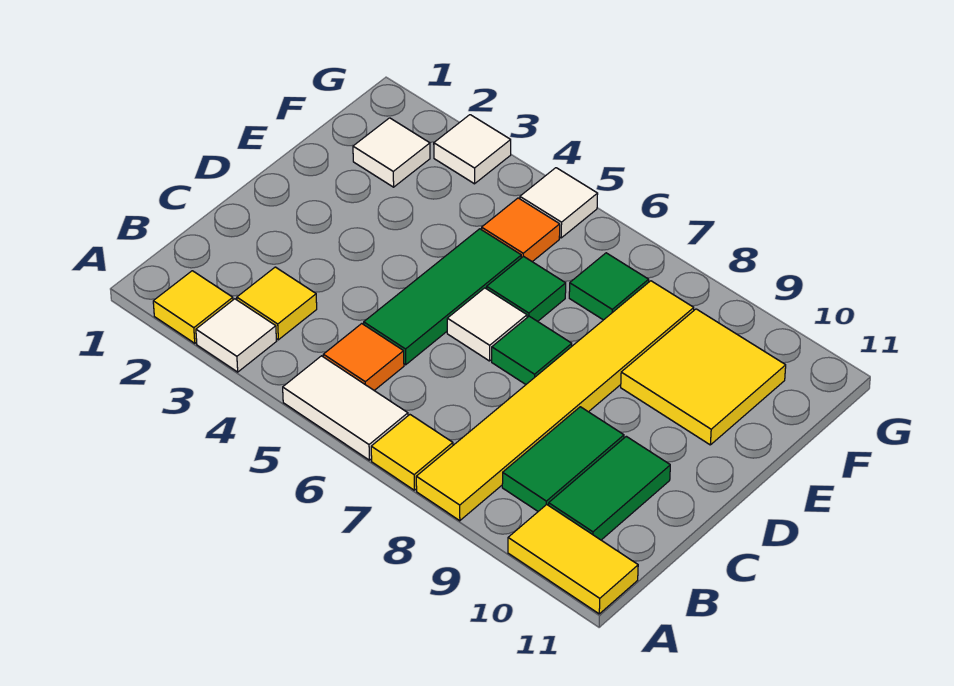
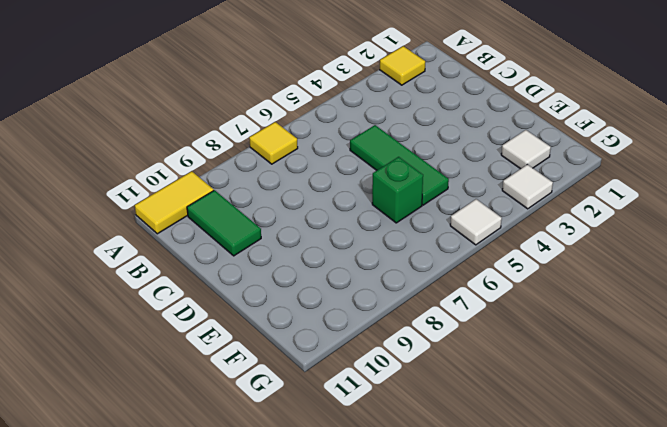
green 1x1 brick [372,157,423,223] -> green 1x1 tile [487,256,566,321]
none -> white 1x1 tile [196,299,276,372]
none -> white 1x2 tile [283,356,408,460]
none -> yellow 1x6 tile [416,281,694,521]

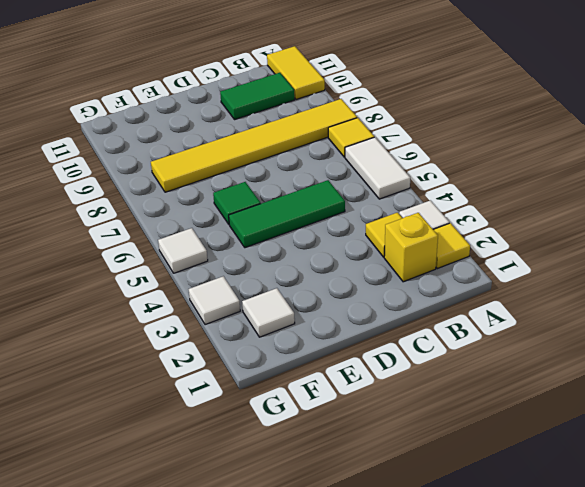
yellow 1x1 brick [384,213,438,282] -> none
none -> orange 1x1 tile [323,324,404,390]
none -> green 1x2 tile [502,407,624,511]
none -> white 1x1 tile [447,288,527,361]

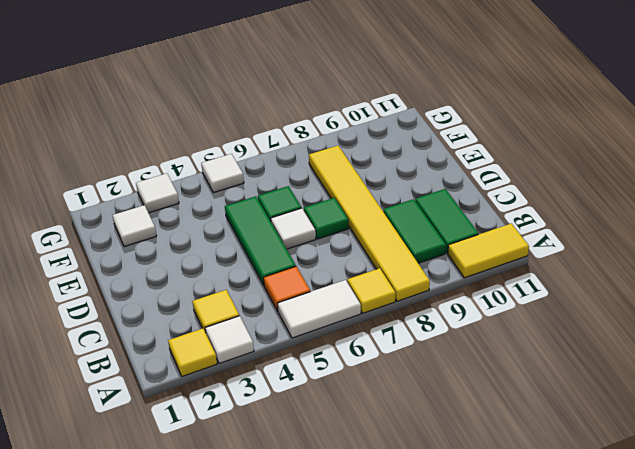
none -> yellow 2x2 tile [621,309,786,445]
none -> orange 1x1 tile [482,198,560,262]
none -> green 1x1 tile [569,253,649,320]

